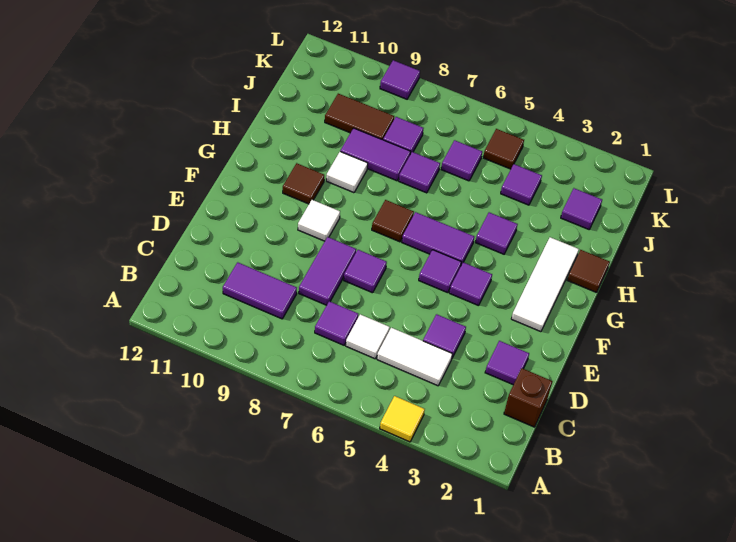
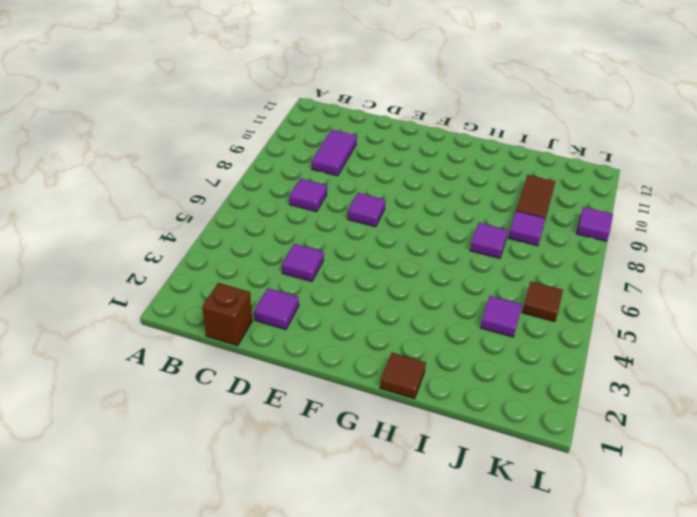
none -> yellow 1x1 tile [380,396,425,442]
none -> white 1x2 tile [377,328,452,386]
none -> white 1x1 tile [346,314,390,359]

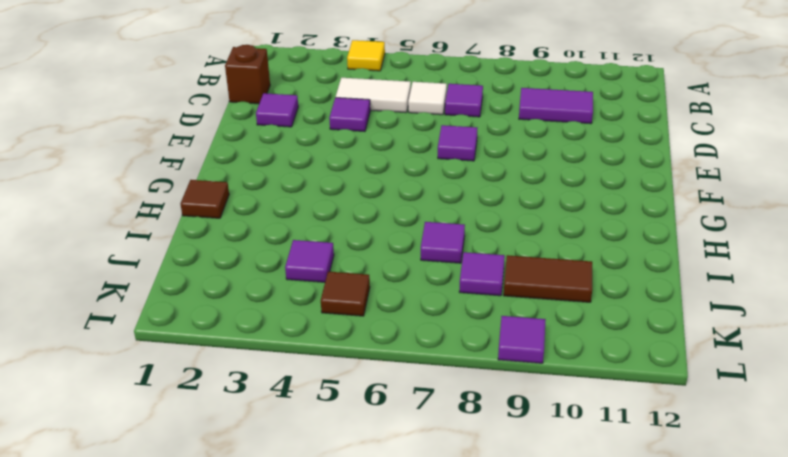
none -> purple 1x2 tile [299,237,356,305]
none -> white 1x3 tile [511,237,579,332]
none -> purple 1x1 tile [449,262,492,306]

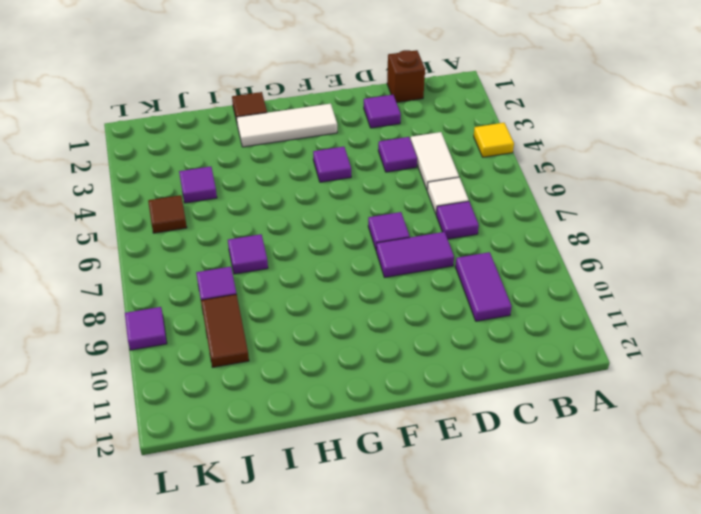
none -> purple 1x1 tile [419,250,461,293]
none -> white 1x1 tile [298,200,340,241]
none -> purple 1x2 tile [402,212,474,265]

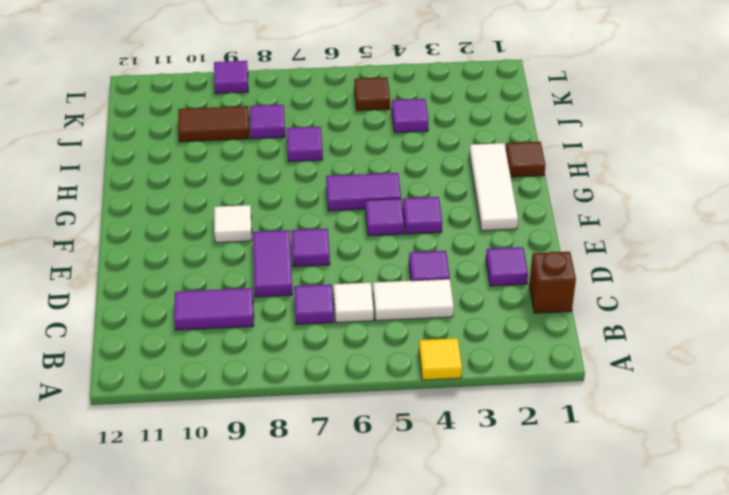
none -> brown 1x1 tile [372,200,414,242]
none -> brown 1x1 tile [283,163,324,204]
none -> purple 1x1 tile [475,212,518,254]

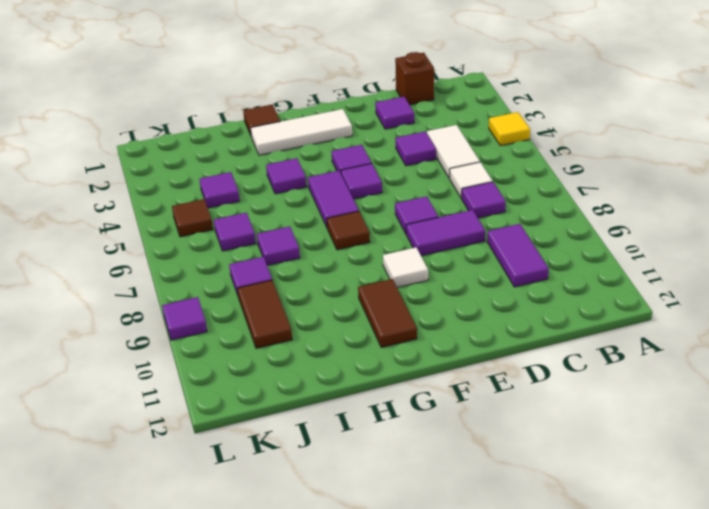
brown 1x2 tile [358,279,417,348] -> brown 1x1 tile [283,163,324,204]
none -> white 1x1 tile [326,152,368,193]
none -> purple 1x2 tile [340,128,411,181]
none -> purple 1x1 tile [561,188,602,229]

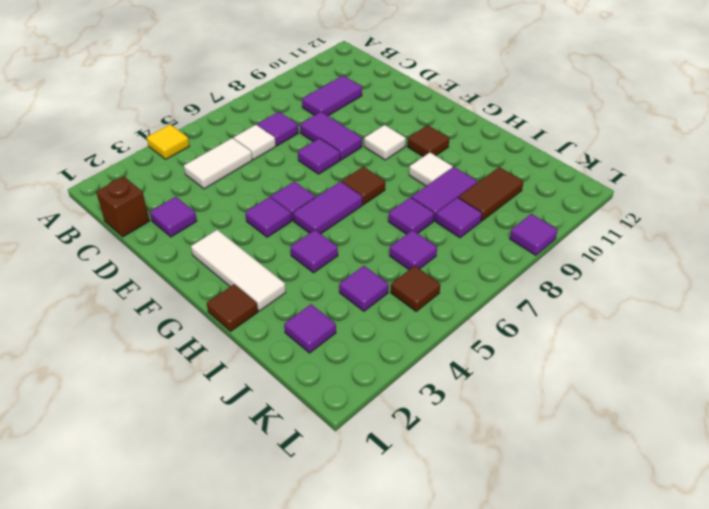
none -> purple 1x1 tile [423,314,466,358]

